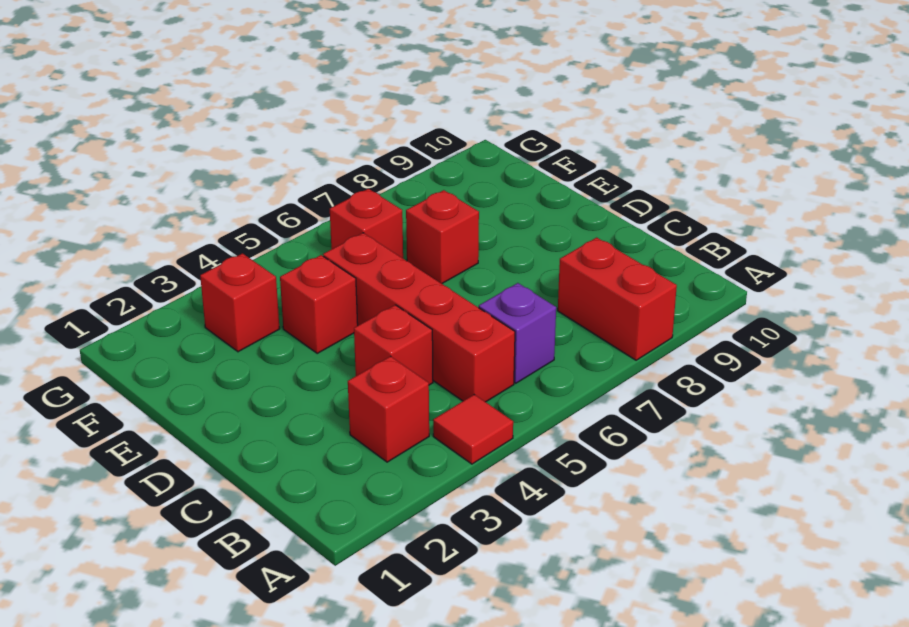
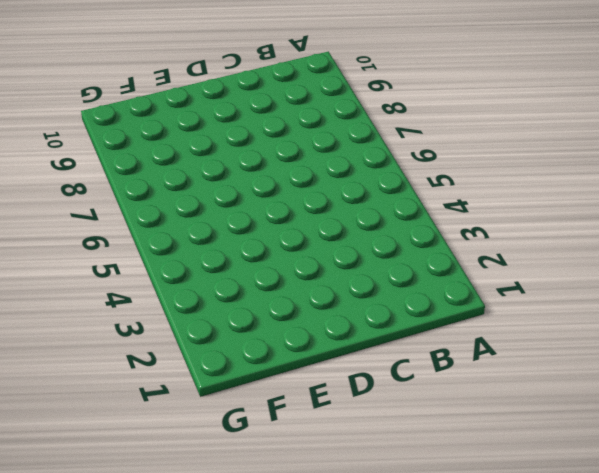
none -> red 1x1 tile [433,395,513,464]
none -> red 1x2 brick [558,237,677,360]

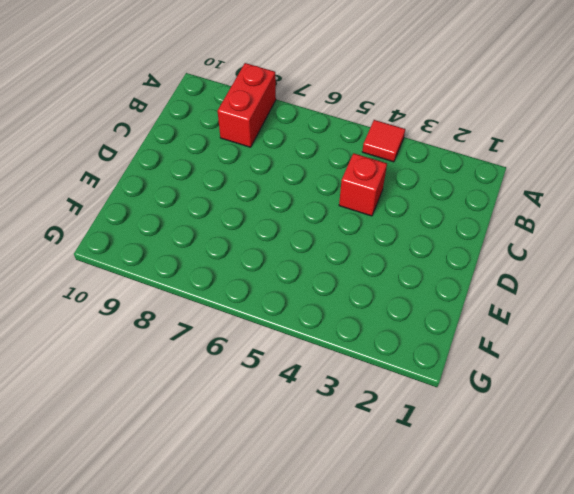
none -> red 1x1 brick [348,356,429,462]
none -> red 1x4 brick [323,233,515,402]

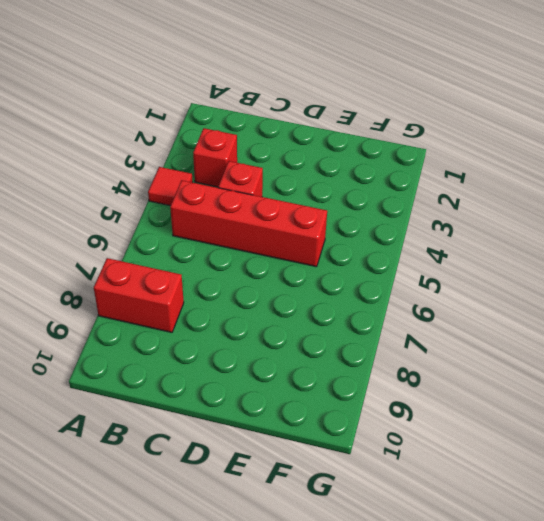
none -> purple 1x1 brick [479,283,556,383]
none -> red 1x1 brick [280,255,358,353]

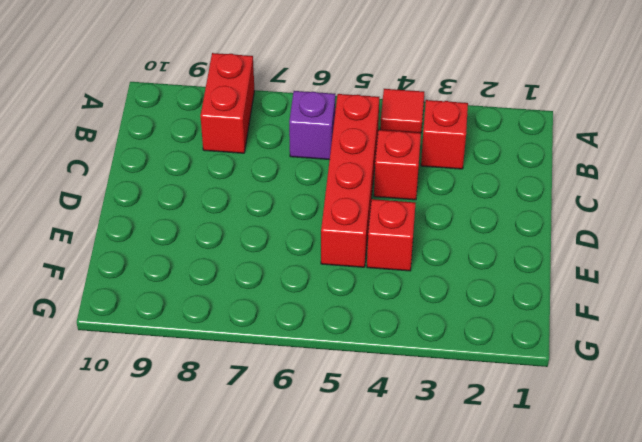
none -> red 1x1 brick [406,190,479,284]
none -> red 1x1 brick [200,253,280,352]

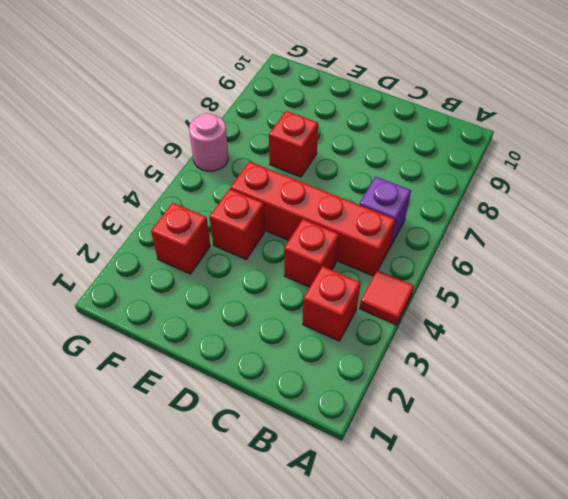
pink 1x1 round brick [189,113,228,171] -> none
none -> red 1x2 brick [558,237,677,360]
none -> red 1x1 brick [330,189,403,258]

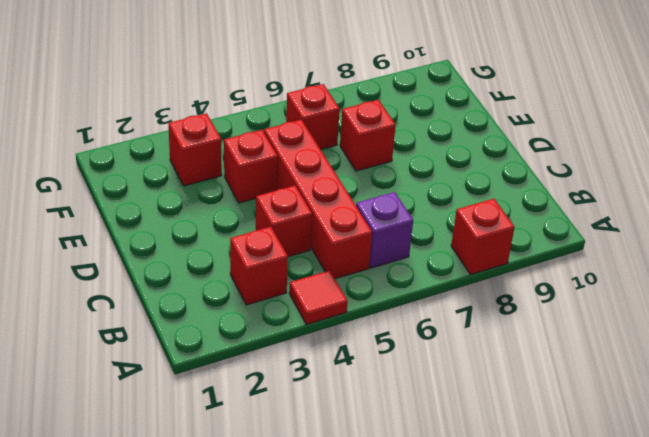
red 1x1 brick [451,199,514,274] -> red 1x2 brick [558,237,677,360]

